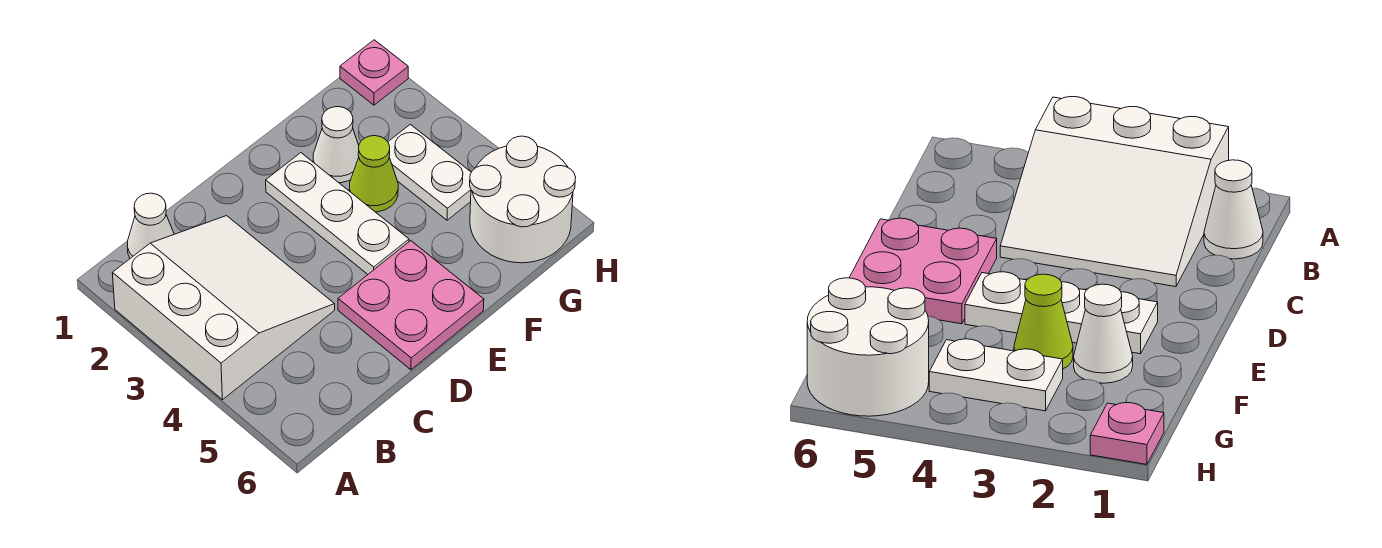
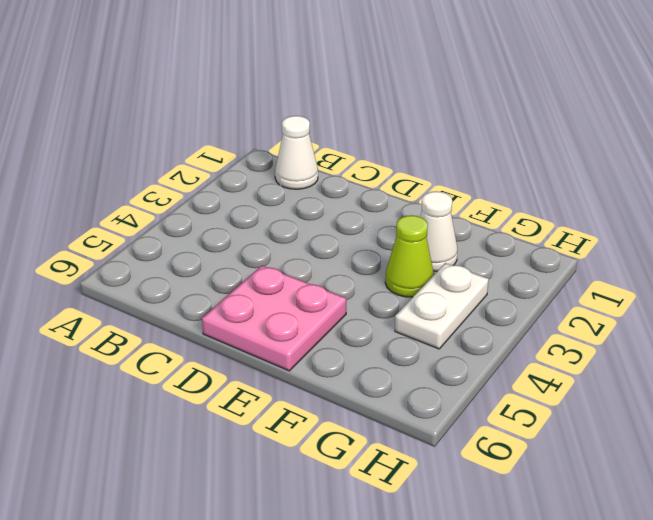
none -> white 3x3 slope [113,216,335,400]
none -> white 1x3 plate [266,153,409,274]

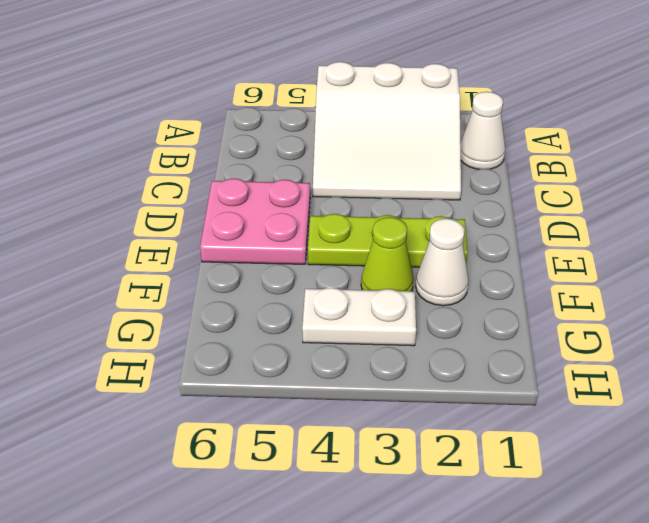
lime 1x3 plate [308,214,468,267] -> white 1x3 plate [266,153,409,274]
none -> white 2x2 round brick [470,136,576,263]
none -> pink 1x1 plate [340,40,408,105]

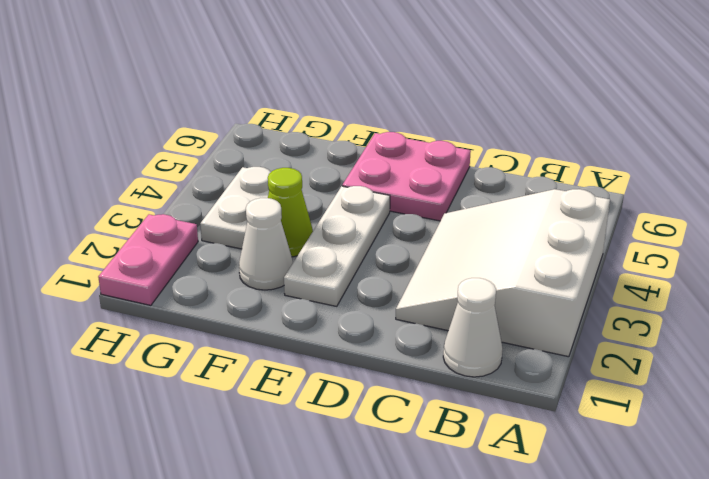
pink 1x2 plate [98,214,198,305] -> pink 1x1 plate [340,40,408,105]
none -> white 2x2 round brick [470,136,576,263]

